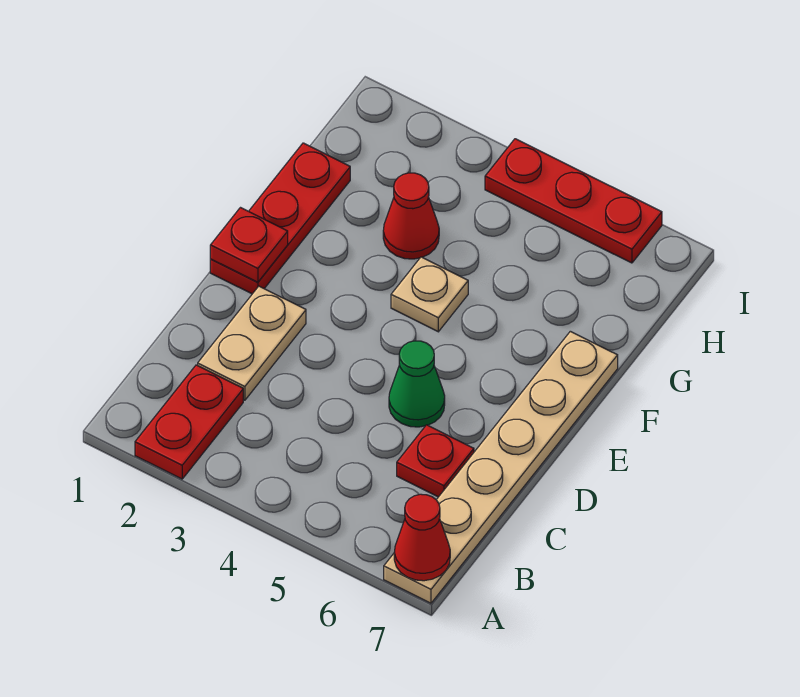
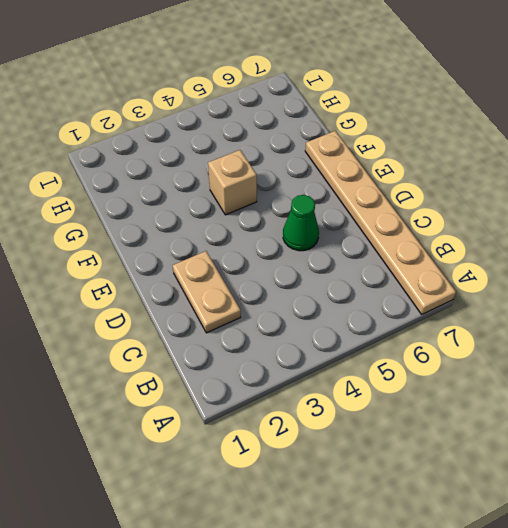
tan 1x1 brick [208,150,257,215] -> tan 1x1 plate [391,257,468,332]
none -> red 1x2 plate [135,365,243,479]
none -> red 1x1 plate [397,425,474,497]

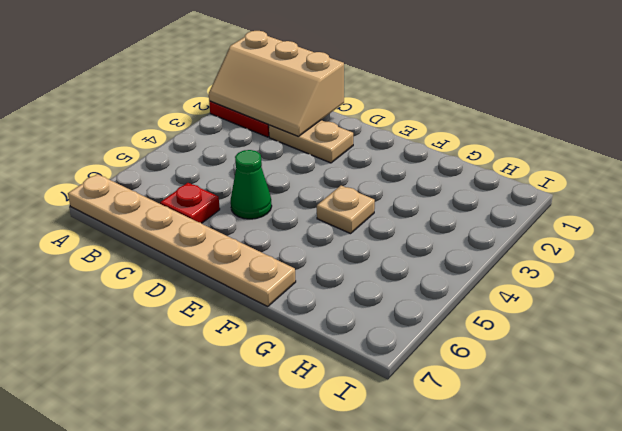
tan 2x3 slope [209,31,344,137] -> none
none -> red 1x3 plate [210,143,350,294]
none -> red 1x1 cone [383,173,439,259]

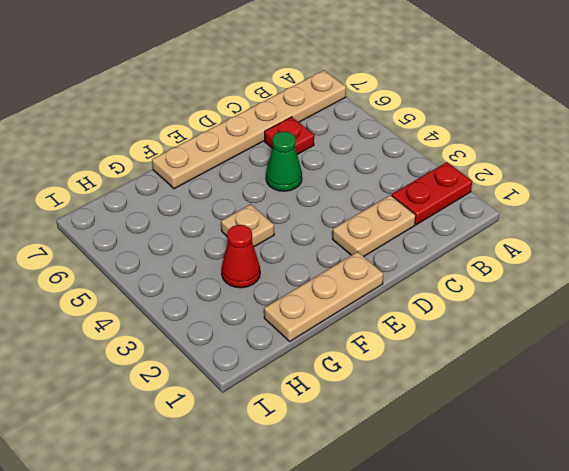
tan 1x3 plate [264,252,384,341] -> red 1x3 plate [210,143,350,294]
none -> red 1x3 plate [485,139,662,263]
none -> red 1x1 cone [394,494,450,581]

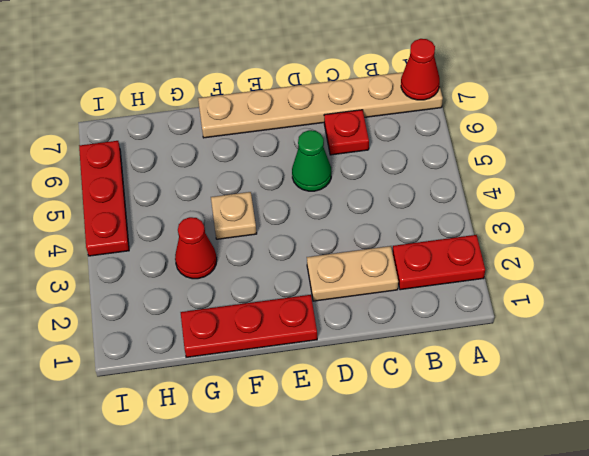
none -> red 1x1 plate [210,208,288,282]

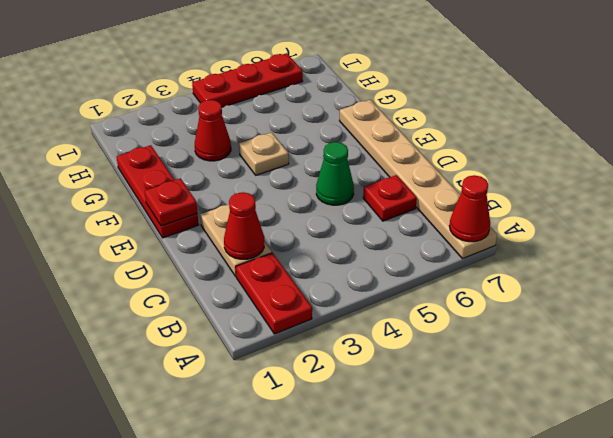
red 1x1 cone [224,192,264,259] -> none

